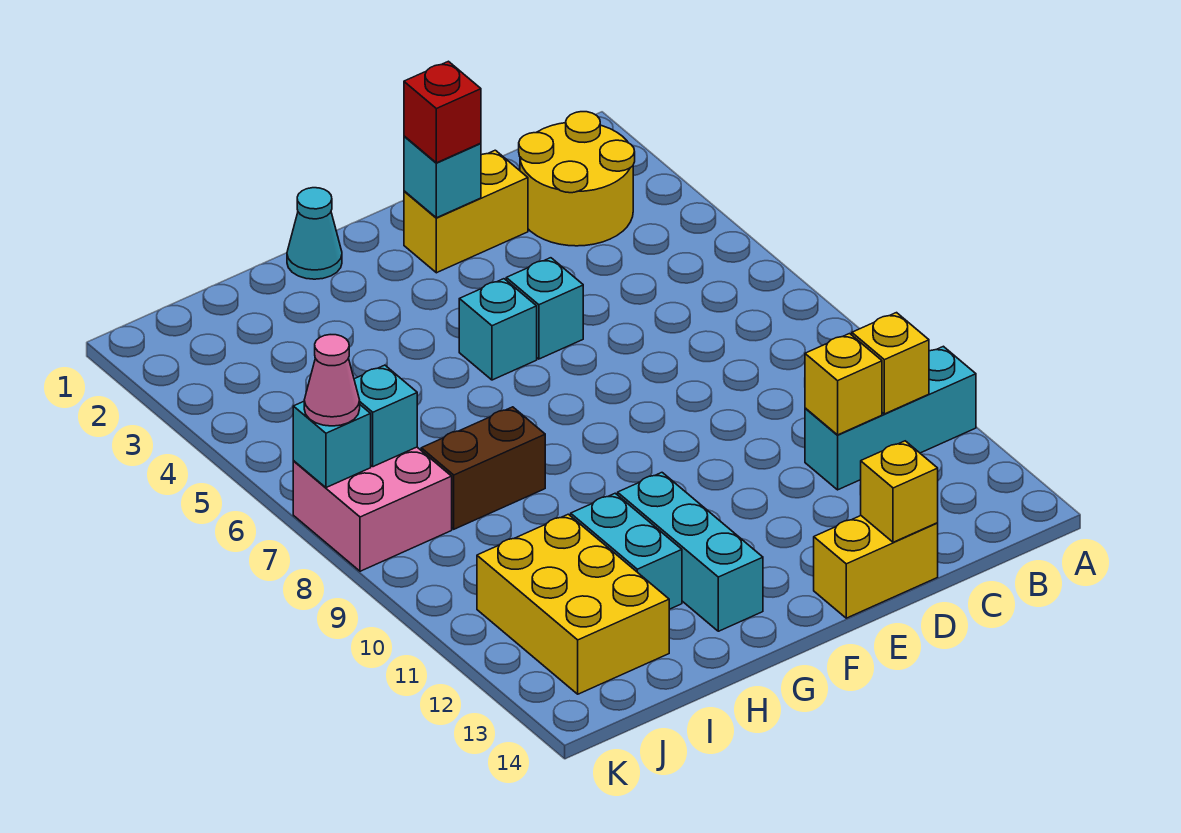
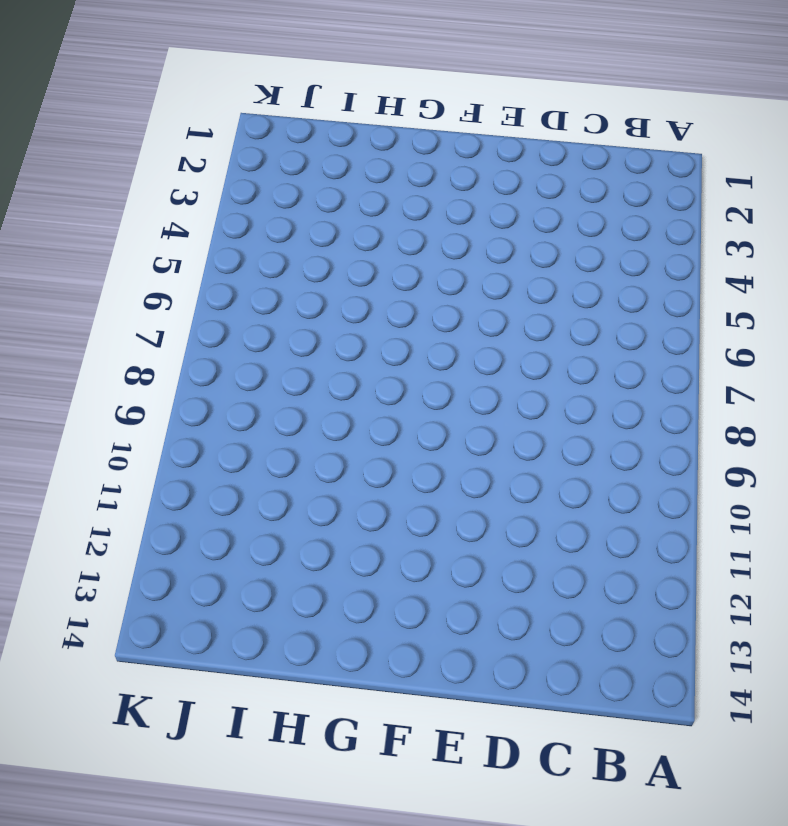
none -> cyan 1x3 brick [805,346,976,490]
none -> yellow 2x2 round brick [519,112,635,246]
none -> yellow 1x2 brick [404,150,528,273]

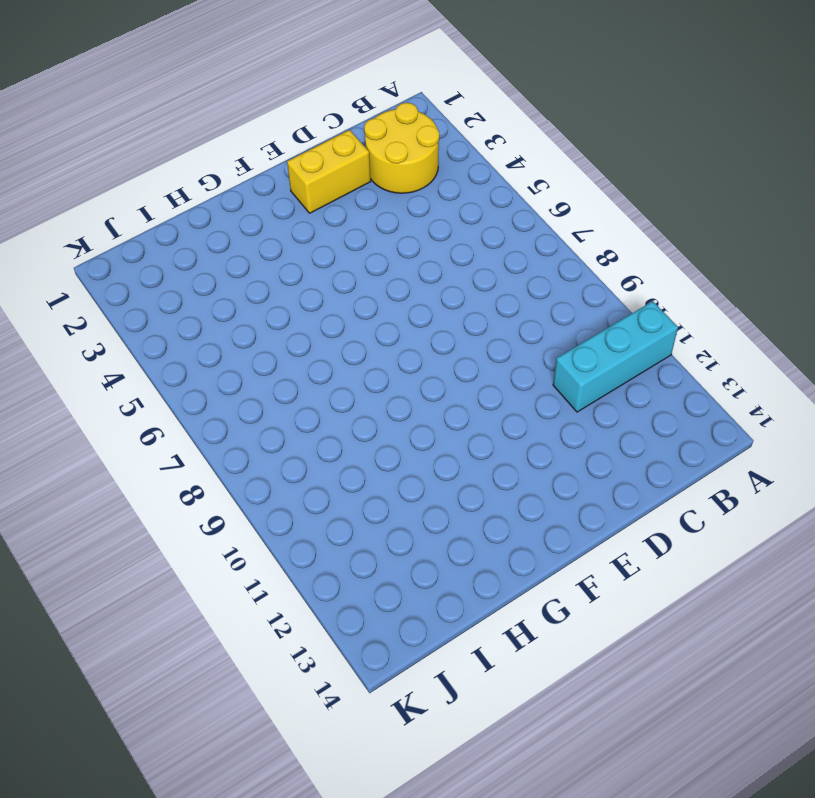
none -> yellow 1x2 brick [814,516,938,618]
none -> cyan 1x1 brick [506,258,583,359]
none -> cyan 1x1 brick [459,279,537,380]

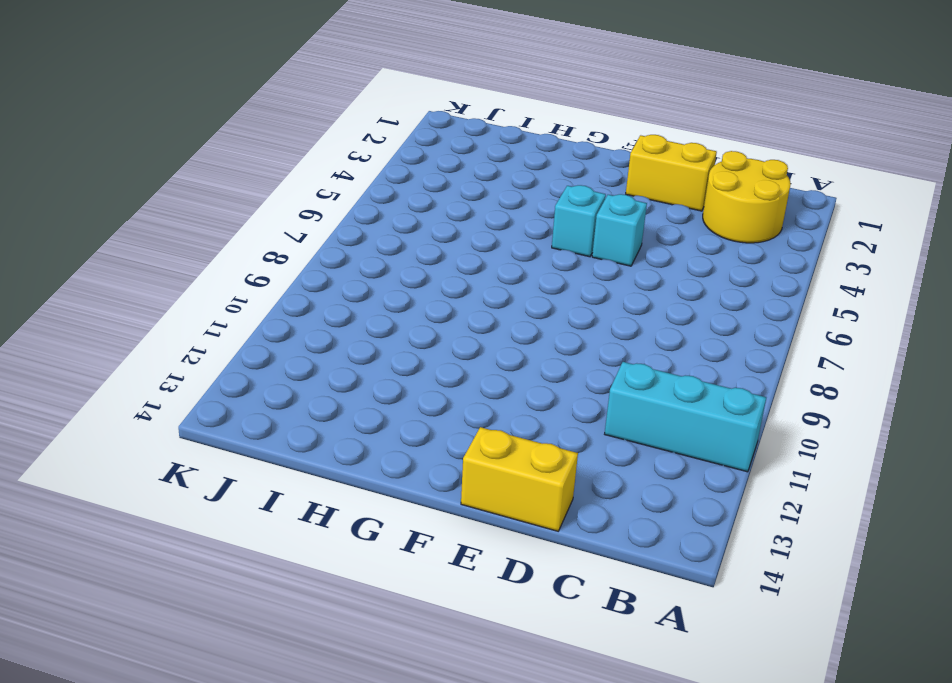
none -> cyan 1x1 cone [287,188,342,279]
none -> cyan 1x3 brick [618,473,763,631]
none -> brown 1x2 brick [421,407,545,529]

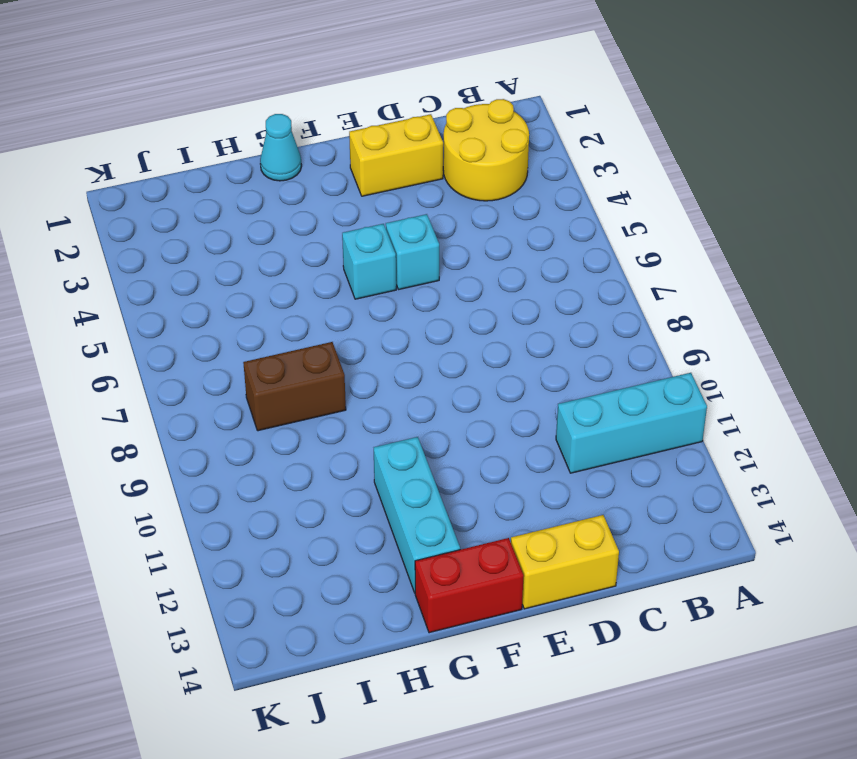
red 1x2 brick [415,538,524,633] -> none
none -> cyan 1x2 brick [571,493,682,609]
none -> yellow 2x3 brick [477,514,669,694]
none -> pink 2x2 brick [293,447,452,571]

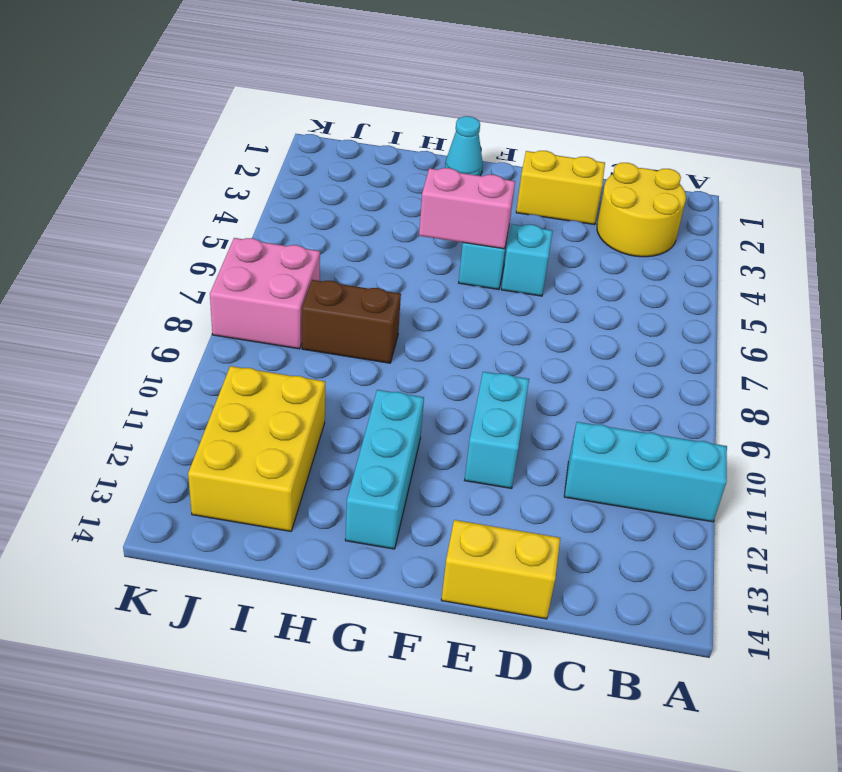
cyan 1x2 brick [465,372,529,488] -> cyan 1x2 brick moved to [571,493,682,609]
pink 1x2 brick [419,168,515,249] -> none
none -> yellow 1x1 brick [852,313,929,414]
none -> yellow 1x1 brick [805,334,882,435]
none -> yellow 1x1 brick [861,441,938,542]

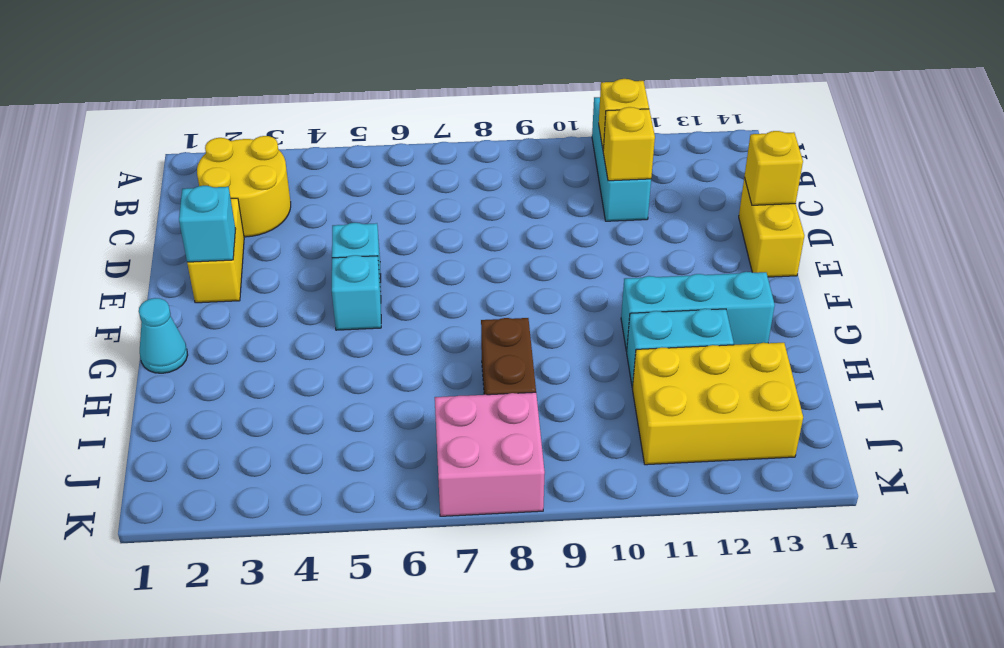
none -> cyan 1x1 brick [354,365,417,467]
none -> cyan 1x1 brick [293,401,371,488]
none -> red 1x1 brick [404,61,481,163]

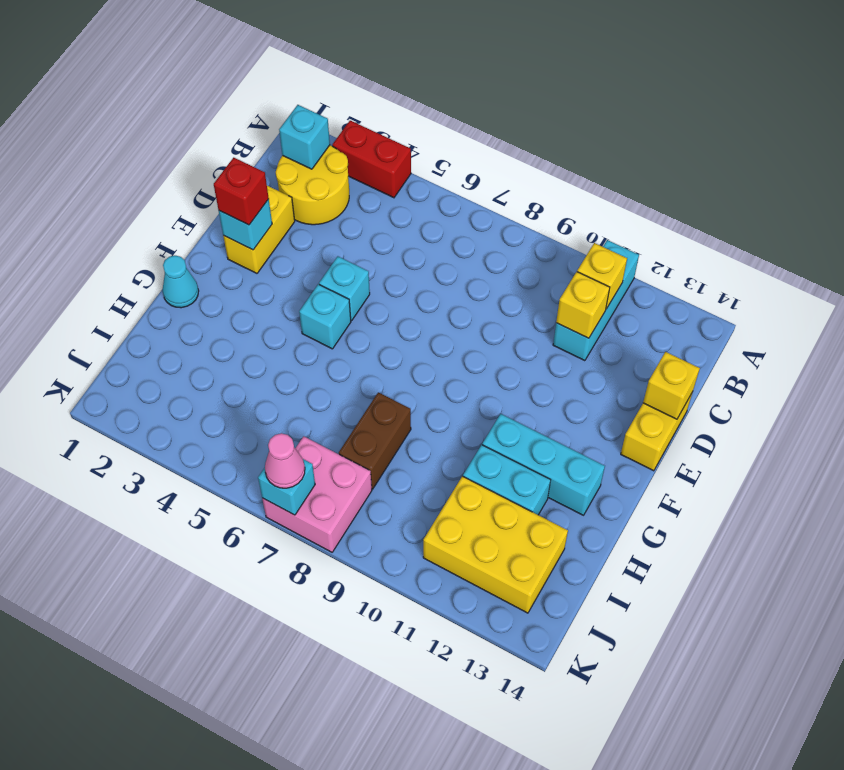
red 1x2 brick [332,121,411,198] -> none
cyan 1x1 brick [279,105,330,169] -> cyan 1x1 brick moved to [354,365,417,467]

